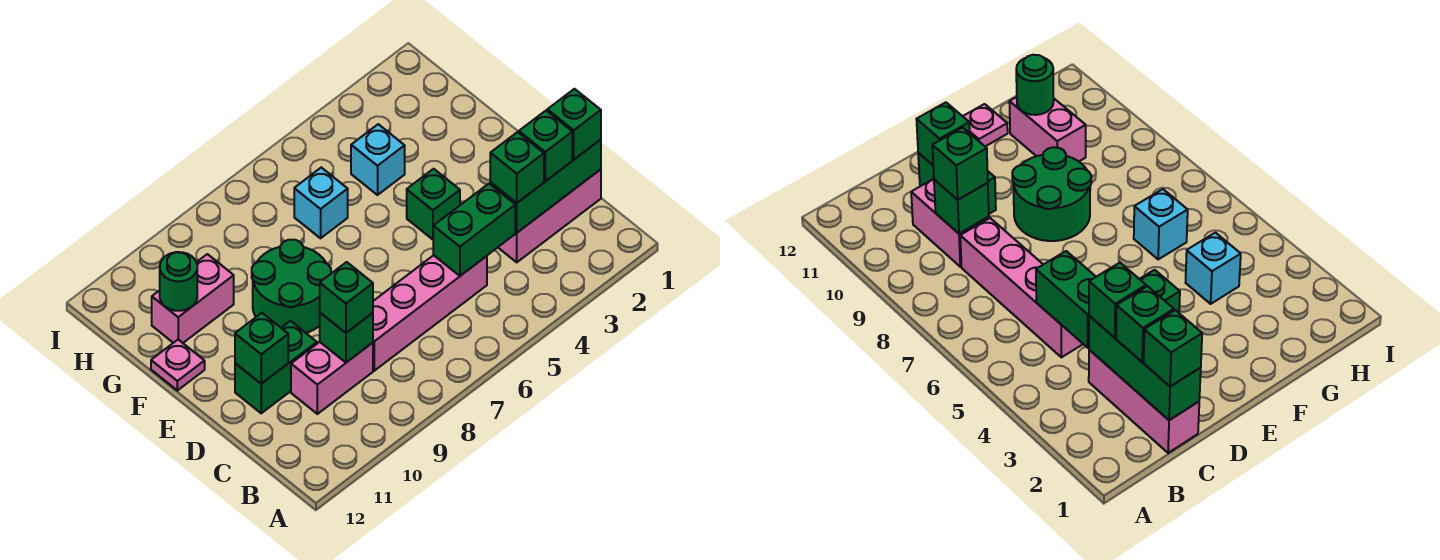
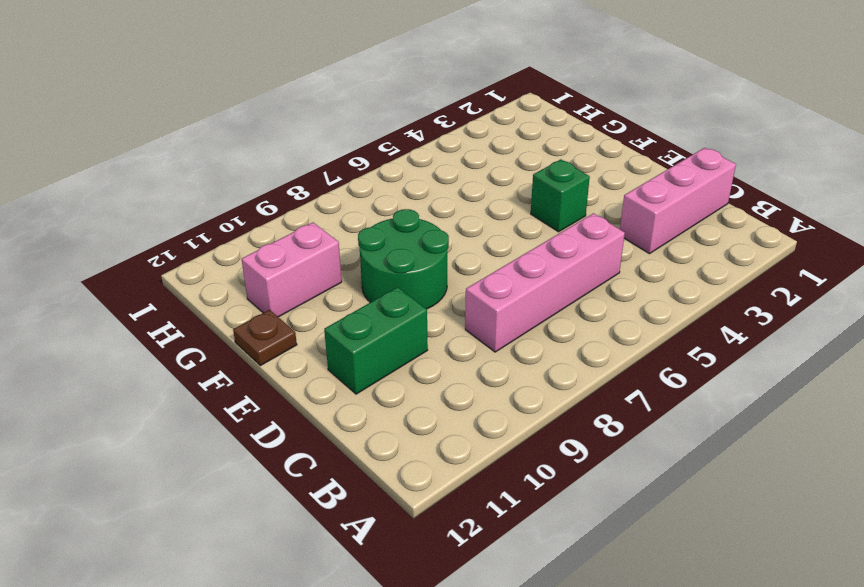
brown 1x1 plate [233,310,297,366] -> pink 1x1 plate [151,340,205,390]
none -> pink 1x2 brick [291,342,373,414]
none -> cyan 1x1 brick [351,124,405,195]
none -> cyan 1x1 brick [294,167,348,238]

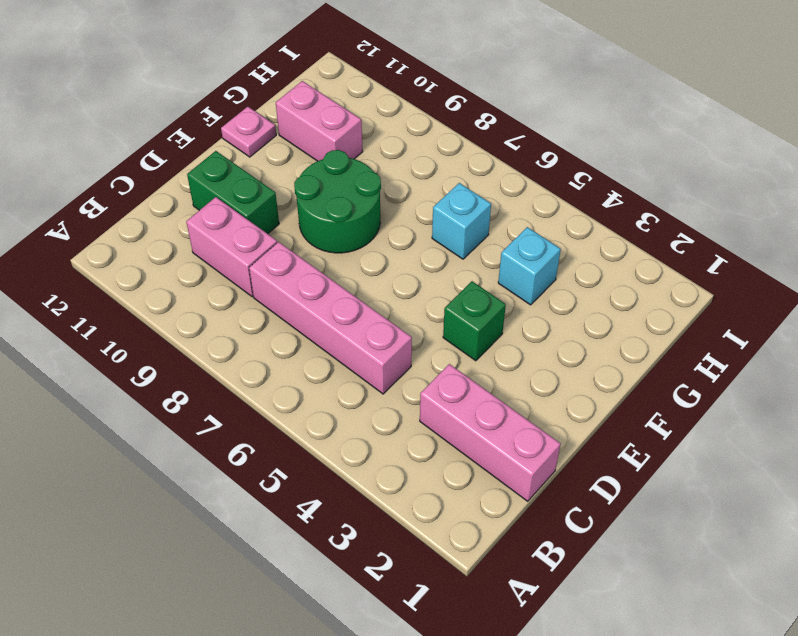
none -> green 1x3 brick [490,140,601,233]
none -> green 1x2 brick [433,184,515,276]
none -> green 1x1 brick [320,313,373,362]

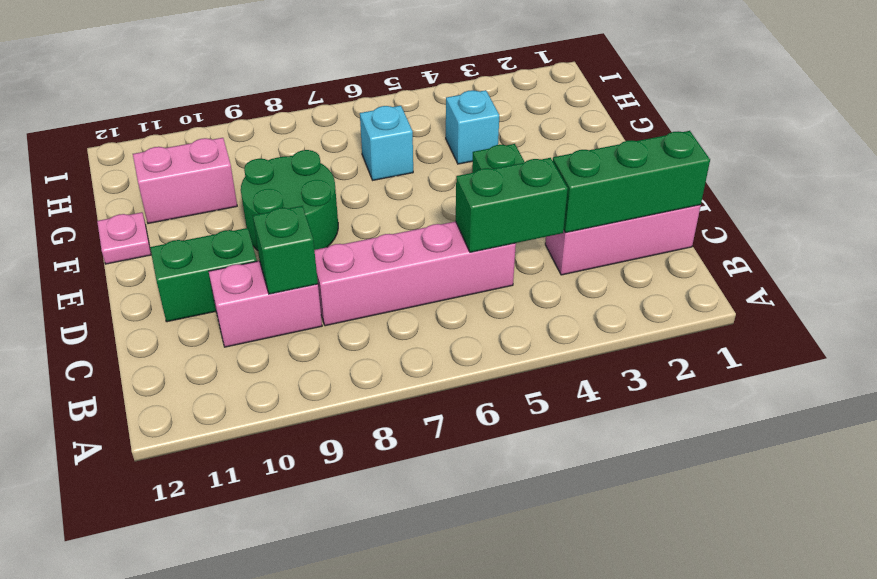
none -> green 1x1 brick [235,313,288,384]
none -> green 1x1 round brick [160,252,197,311]
none -> green 1x1 brick [547,89,601,159]

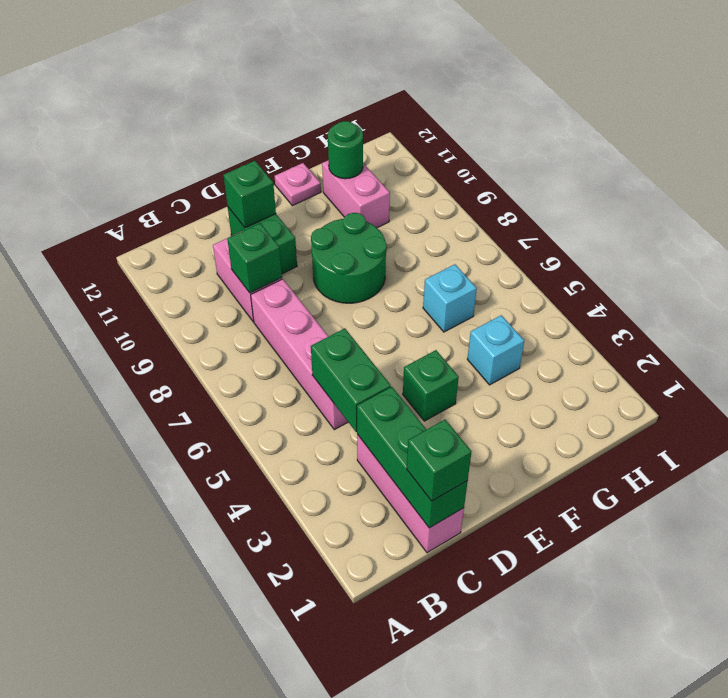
none -> green 1x1 brick [519,111,572,181]
none -> green 1x1 brick [490,132,544,203]
none -> green 1x1 brick [320,262,373,333]

